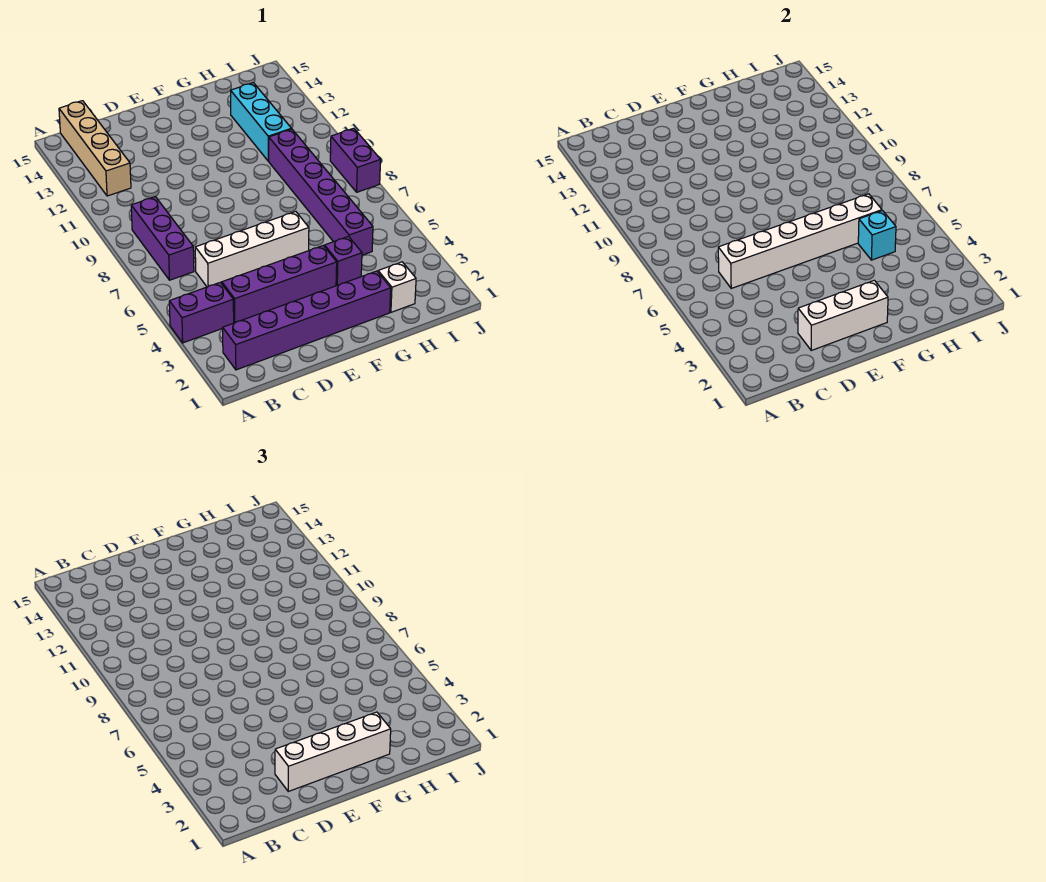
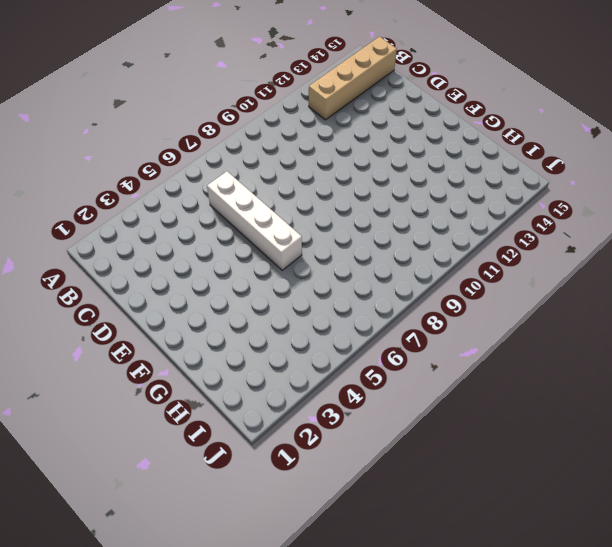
none -> purple 1x2 brick [169,282,234,343]
none -> purple 1x6 brick [223,271,391,370]
none -> purple 1x3 brick [131,197,194,280]

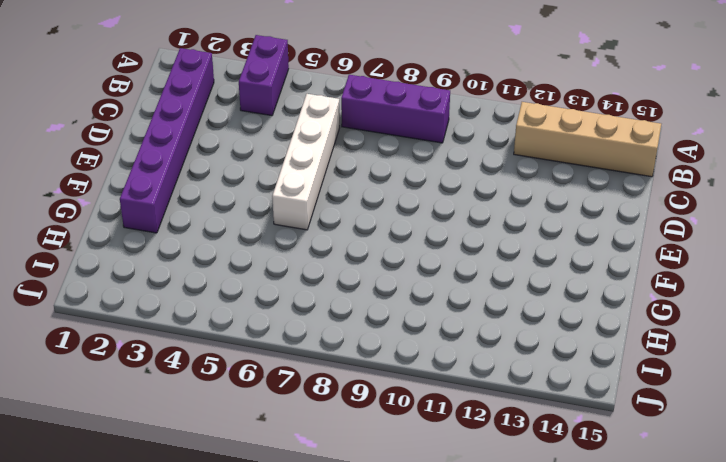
none -> purple 1x4 brick [222,246,337,323]
none -> purple 1x1 brick [325,236,362,286]
none -> white 1x1 brick [378,262,416,312]

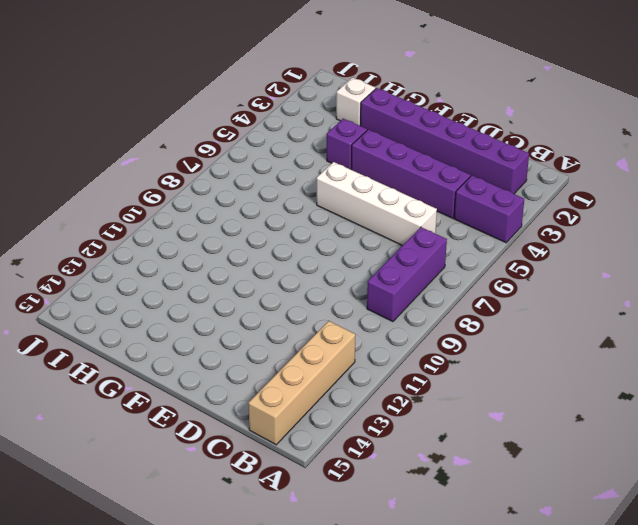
none -> purple 1x6 brick [269,129,373,255]
none -> cyan 1x3 brick [231,83,291,161]
none -> purple 1x2 brick [330,128,381,192]

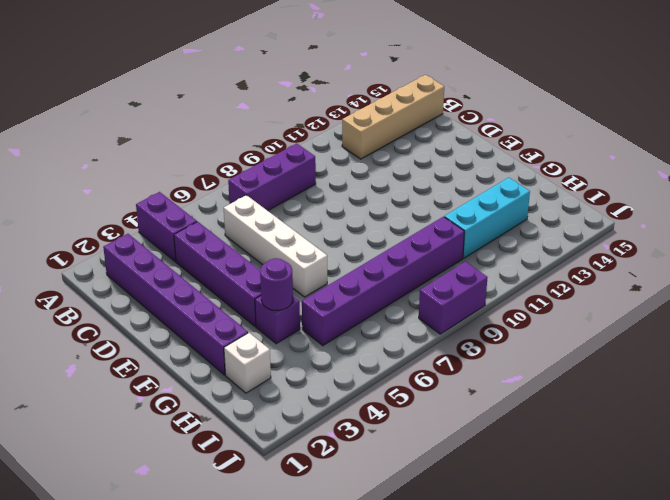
purple 1x1 round brick [260,258,293,310] -> none
none -> white 1x6 brick [718,194,882,288]
none -> white 1x3 brick [798,280,888,350]
none -> cyan 1x1 brick [858,211,896,260]

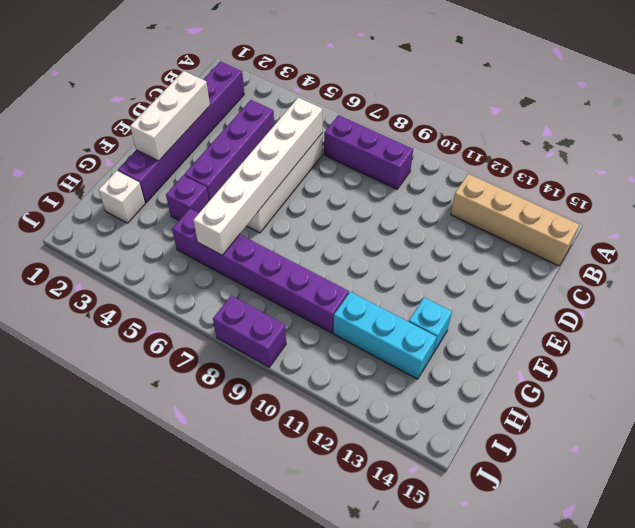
cyan 1x1 brick [409,297,452,353] -> cyan 1x1 brick moved to [858,211,896,260]
none -> purple 1x2 brick [169,282,234,343]
none -> white 1x4 brick [275,712,391,791]

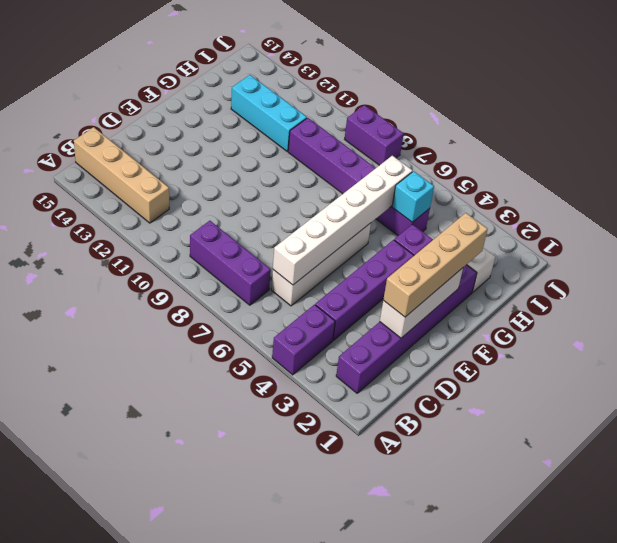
tan 1x4 brick [383,213,488,317] -> white 1x4 brick [275,712,391,791]

